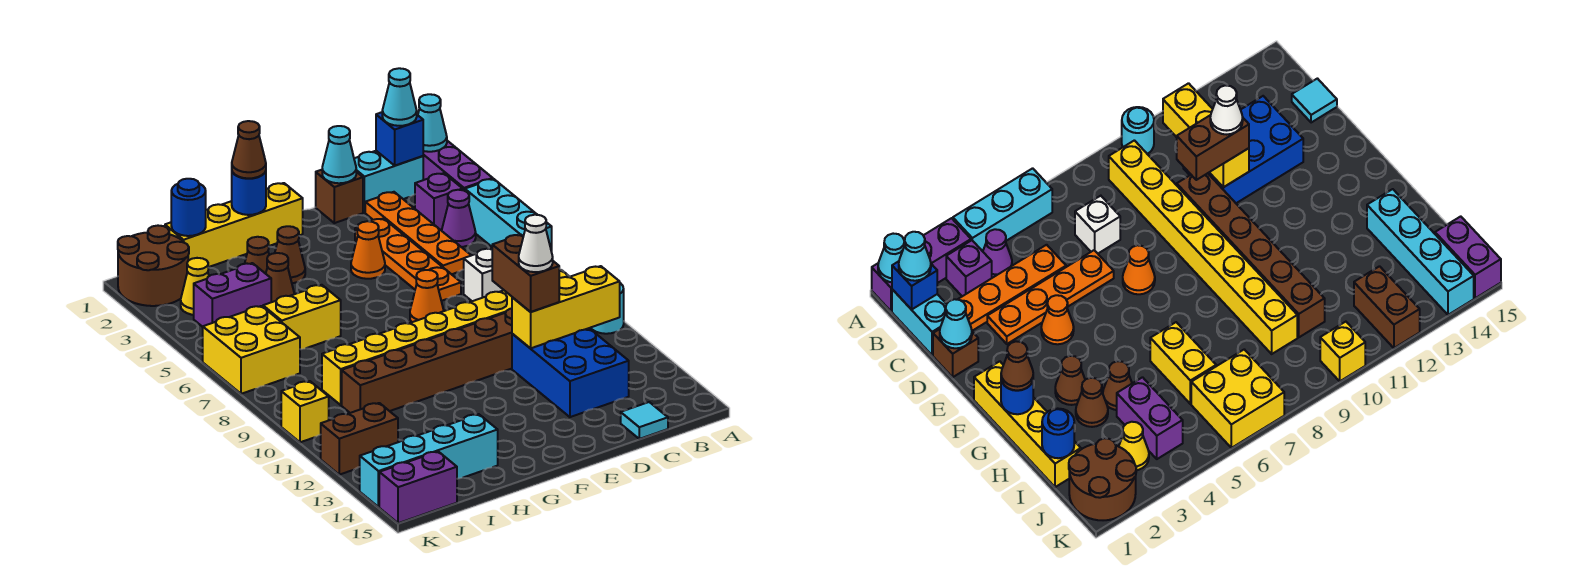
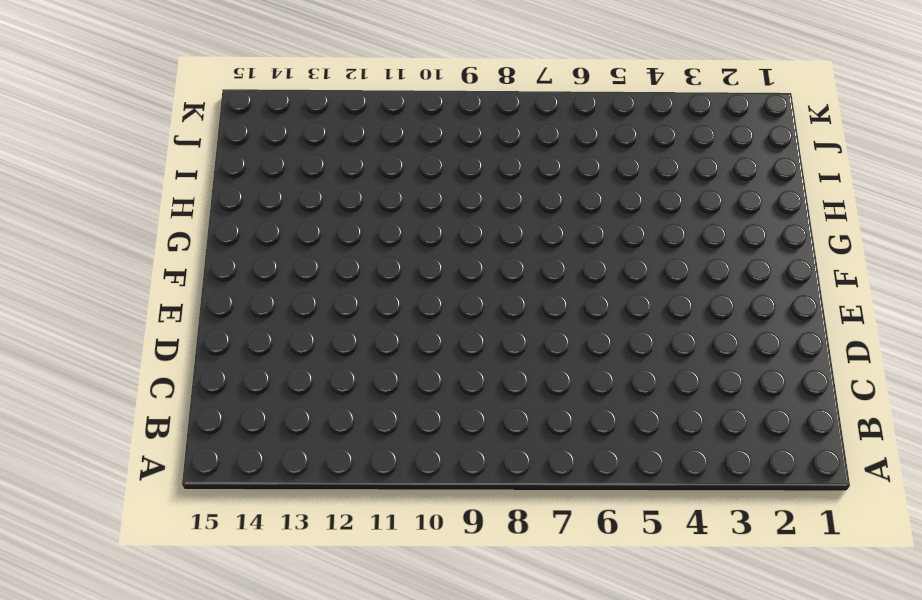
none -> purple 1x3 brick [423,141,493,191]
none -> cyan 1x3 brick [465,179,552,252]
none -> cyan 1x1 round brick [591,283,624,334]
none -> cyan 1x2 brick [354,151,423,213]

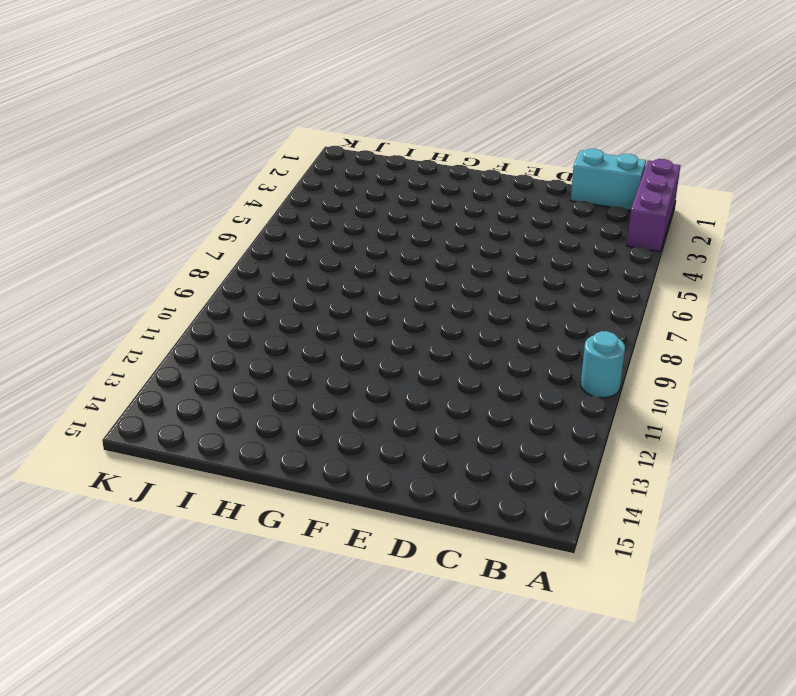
none -> cyan 1x3 brick [465,179,552,252]
none -> purple 1x1 brick [415,173,463,231]
none -> purple 1x1 cone [442,190,476,247]
none -> yellow 1x8 brick [322,270,570,405]

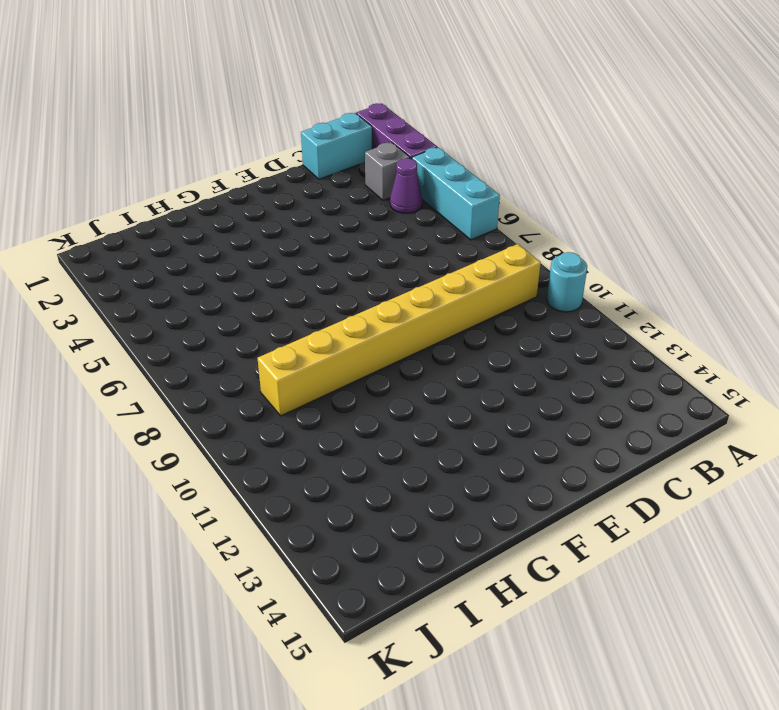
grey 1x1 brick [365,142,410,200] -> purple 1x1 brick [415,173,463,231]
none -> orange 1x4 plate [365,192,471,274]
none -> white 1x1 brick [464,249,503,301]
none -> blue 2x3 brick [512,328,629,417]
none -> cyan 1x1 tile [621,402,668,439]

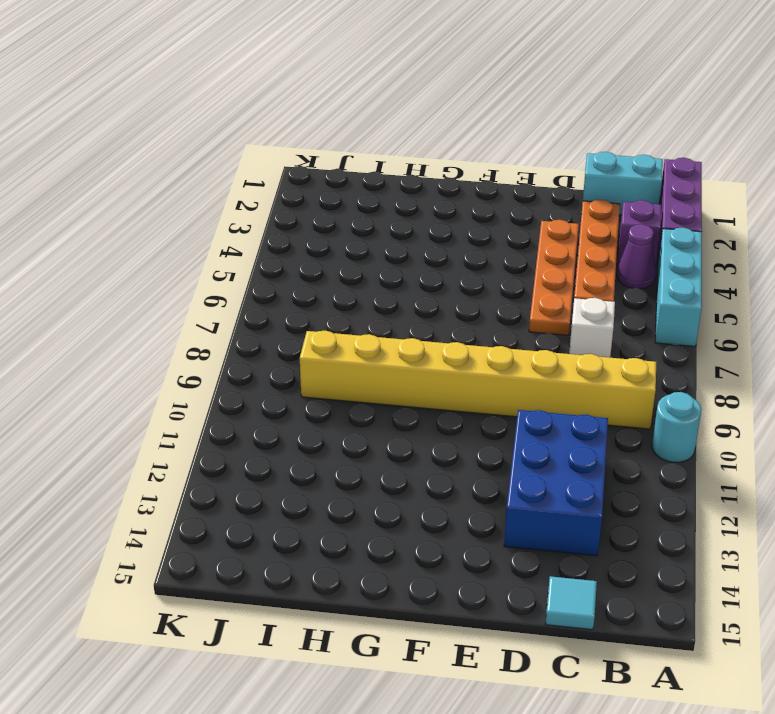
none -> brown 1x1 brick [316,170,363,223]
none -> brown 1x6 brick [342,308,512,413]
none -> orange 1x1 cone [351,221,385,279]
none -> orange 1x1 cone [410,270,444,322]

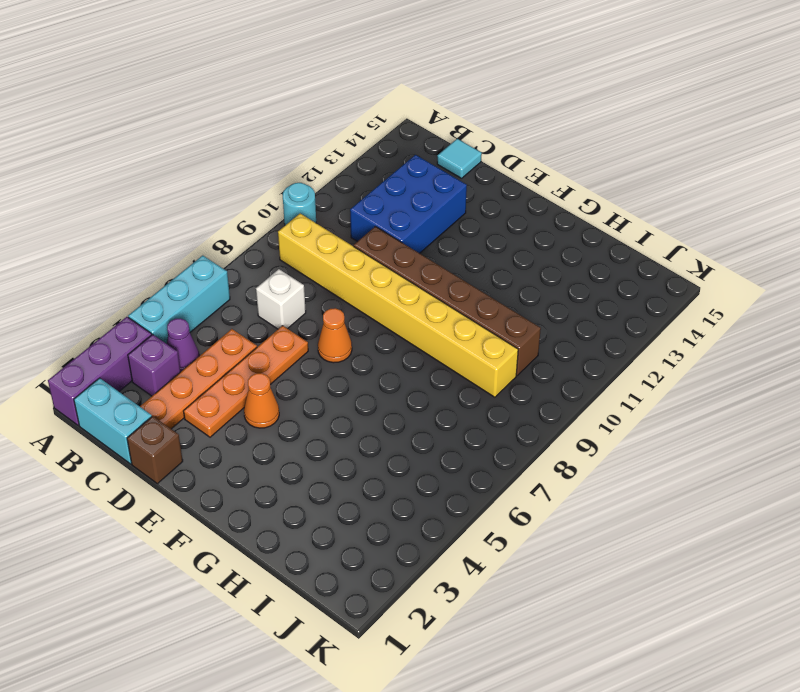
none -> yellow 1x4 brick [165,183,303,267]
none -> brown 1x1 cone [275,226,305,283]
none -> brown 1x1 cone [245,237,269,274]
none -> brown 1x1 cone [266,253,294,302]

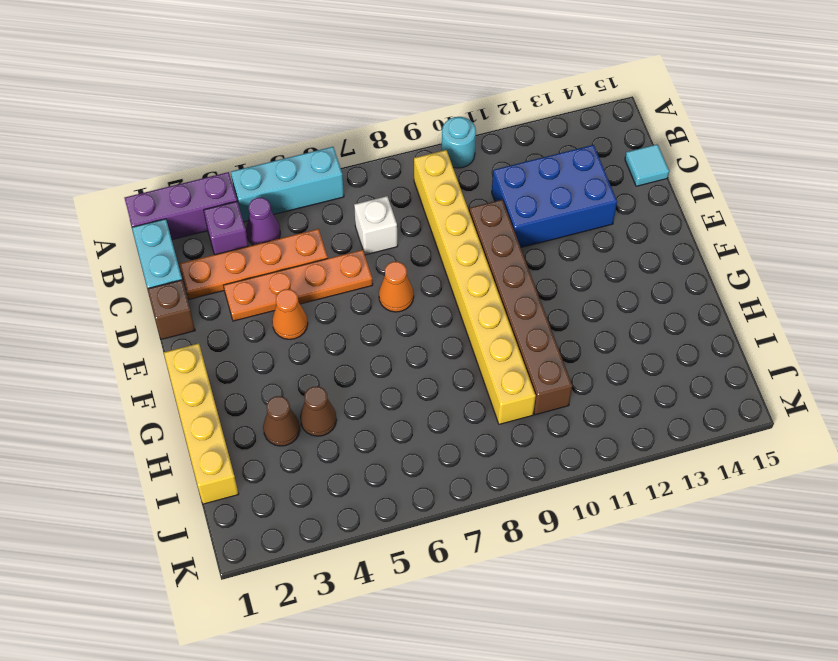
none -> brown 1x1 cone [275,226,305,283]
none -> yellow 1x2 brick [263,285,341,349]
none -> cyan 1x4 brick [360,414,498,507]
none -> purple 1x2 brick [194,263,271,327]

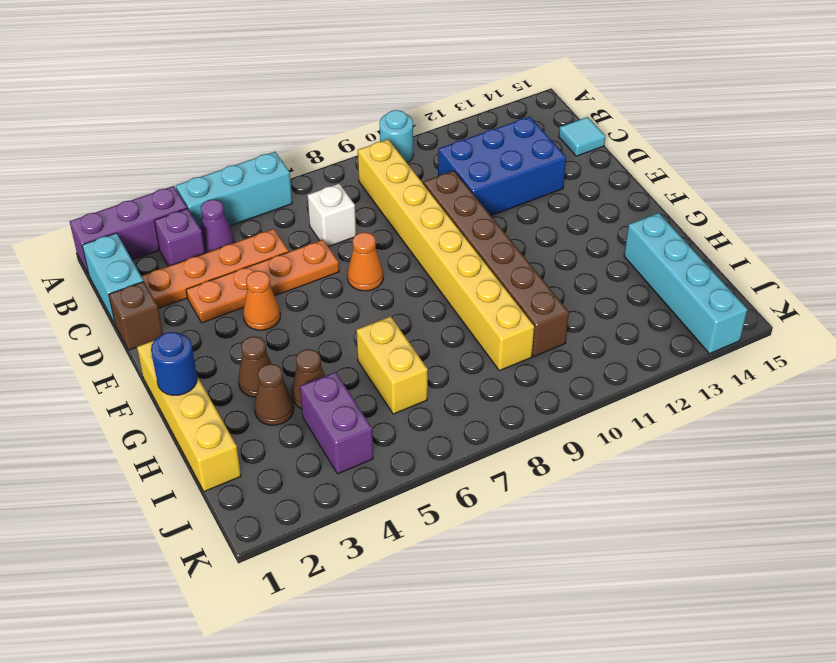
none -> brown 2x2 round brick [118,226,189,306]
none -> yellow 1x1 cone [181,258,209,315]
none -> yellow 2x2 brick [203,306,300,394]
none -> brown 1x2 brick [321,403,398,475]

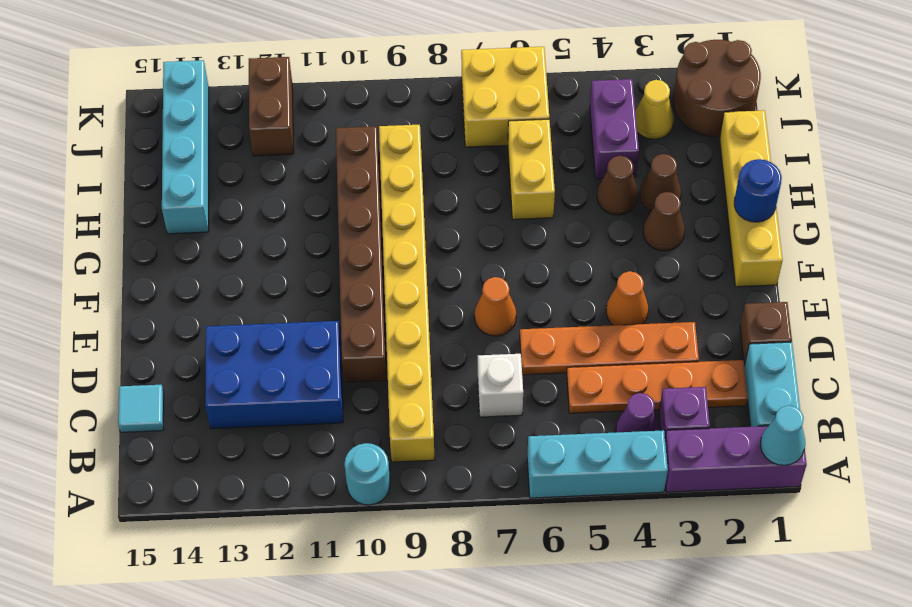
none -> purple 1x2 brick [379,452,457,523]
none -> yellow 1x1 brick [281,381,329,442]
none -> blue 1x1 brick [376,112,423,166]
none -> yellow 1x3 brick [512,266,620,348]

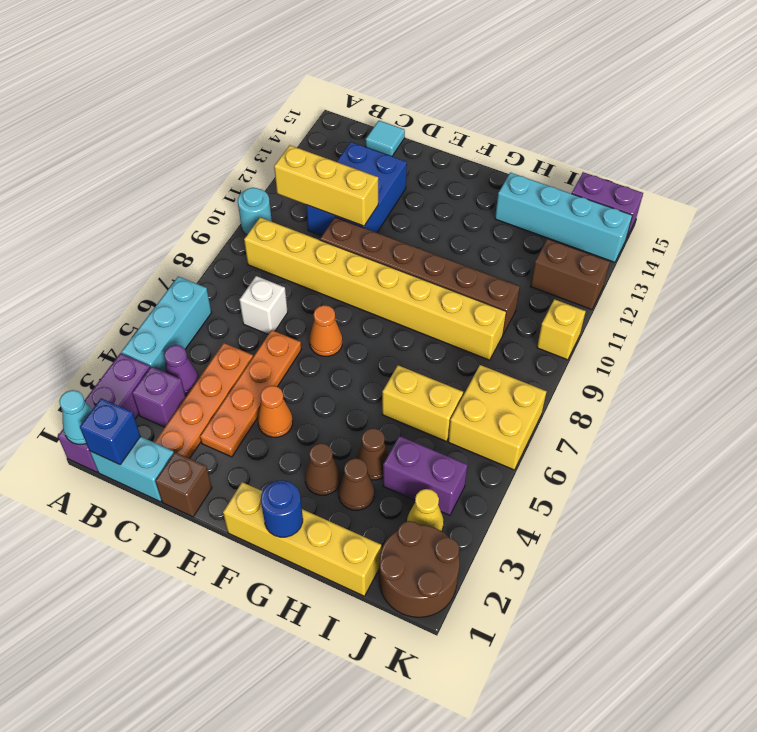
none -> cyan 1x1 cone [322,126,356,183]
none -> blue 1x1 round brick [171,179,206,236]
none -> cyan 1x1 cone [382,68,417,126]
none -> brown 1x2 brick [492,234,559,312]

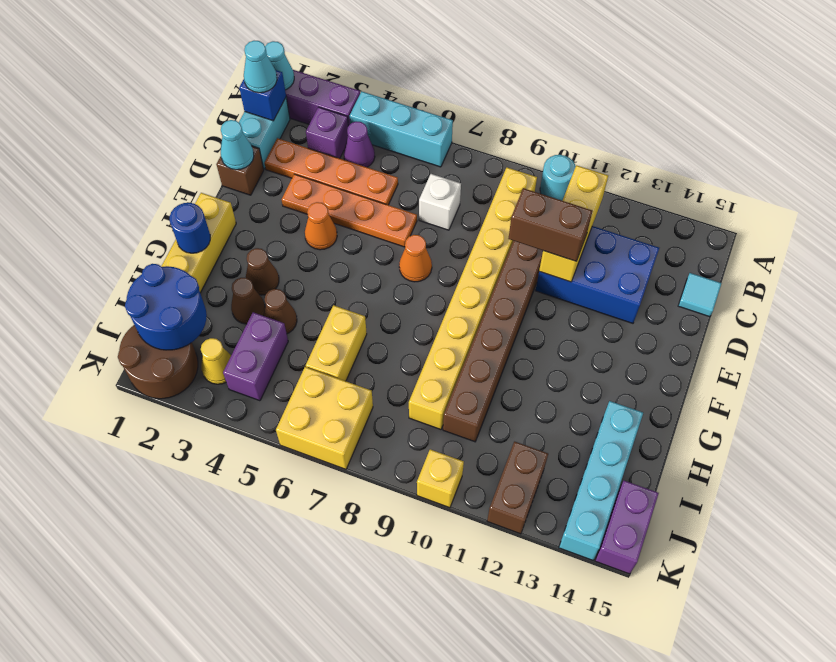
blue 2x2 round brick [125,264,207,350] -> blue 1x1 round brick [171,179,206,236]
none -> brown 1x1 cone [232,121,266,178]
none -> white 1x1 cone [519,215,553,272]

